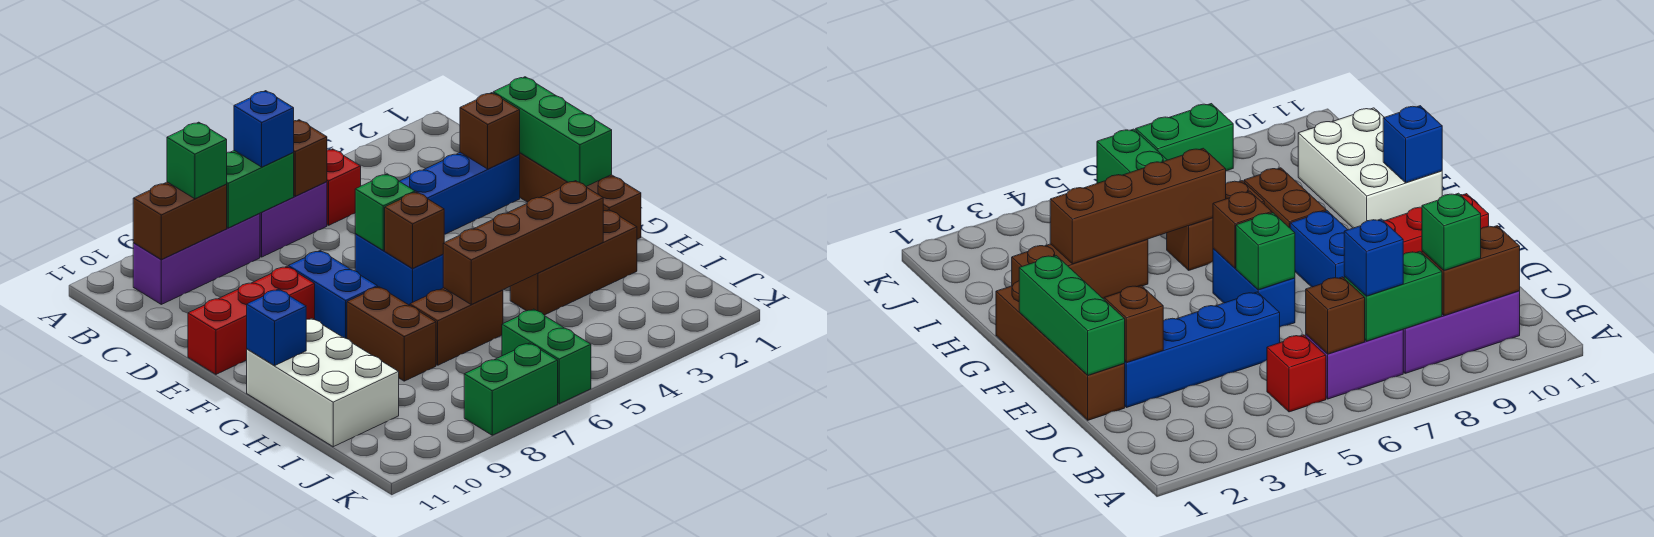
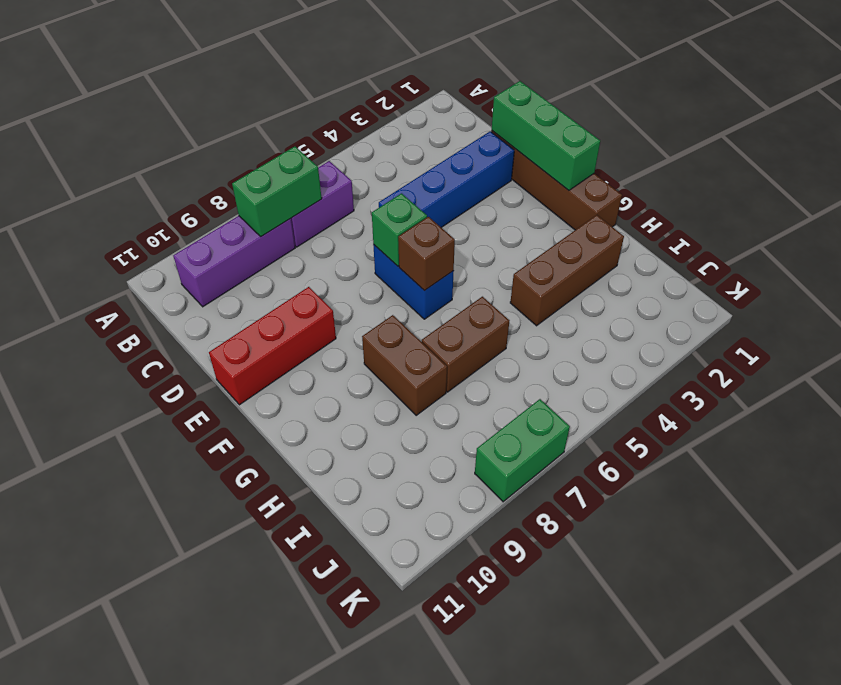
none -> red 1x1 brick [327,149,361,225]
none -> blue 1x2 brick [288,251,377,339]
none -> white 2x3 brick [247,318,399,447]

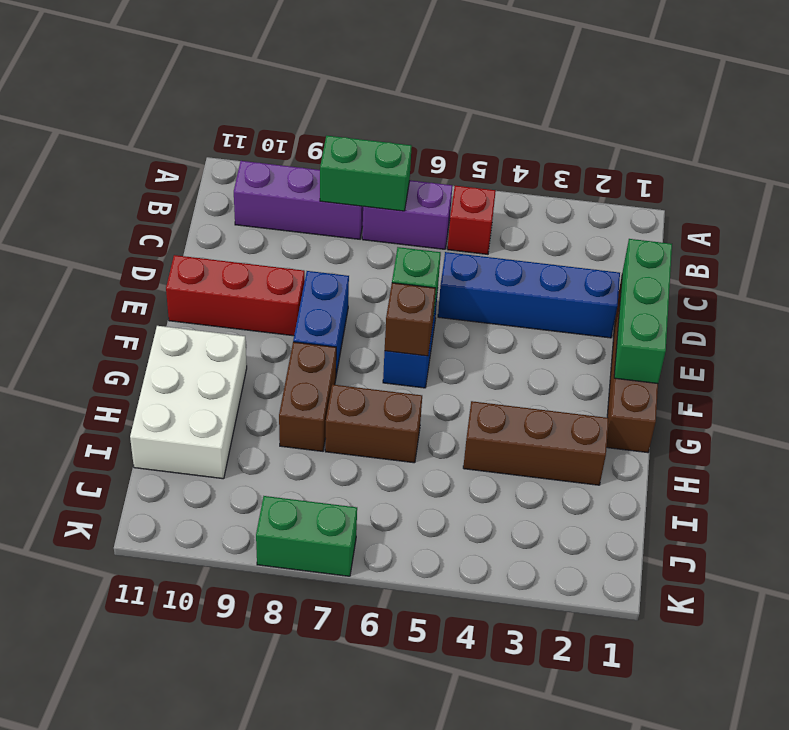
none -> green 1x2 brick [502,309,591,404]
none -> brown 1x1 brick [293,120,327,196]
none -> brown 1x2 brick [133,182,227,259]

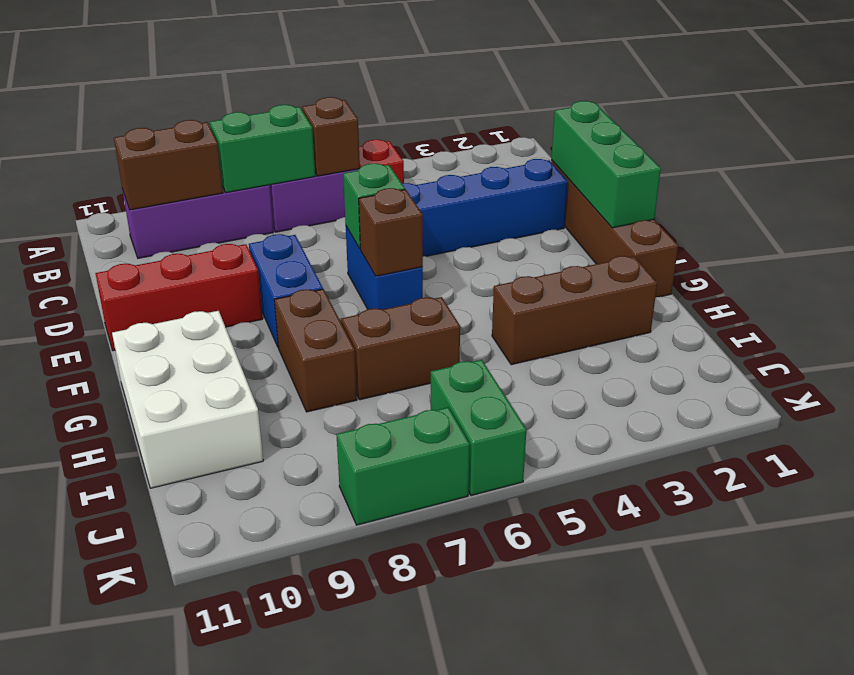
none -> brown 1x1 brick [460,93,520,169]
none -> blue 1x1 brick [247,289,306,366]
none -> brown 1x4 brick [443,181,603,304]

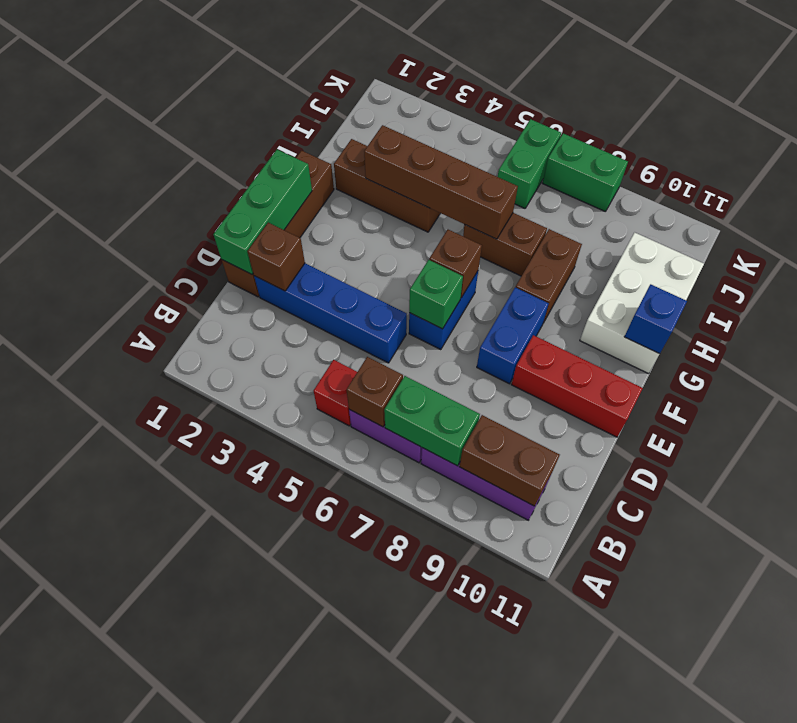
none -> blue 1x1 brick [234,91,294,167]
none -> green 1x1 brick [167,122,227,199]

